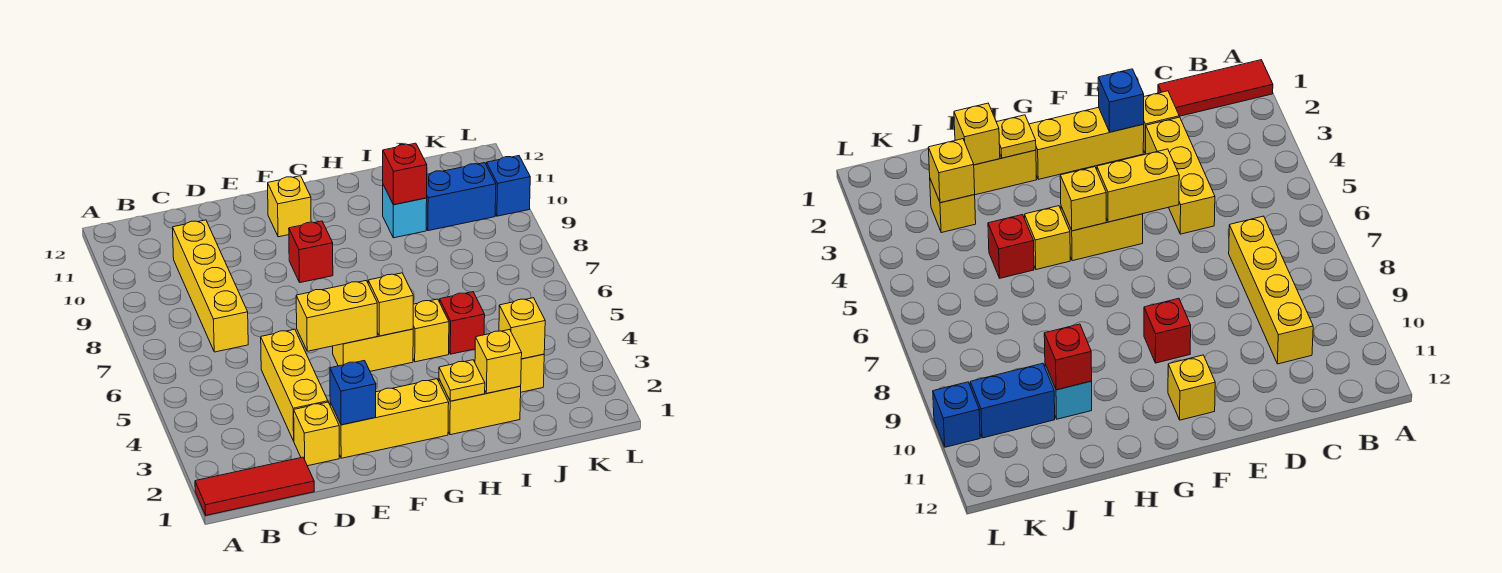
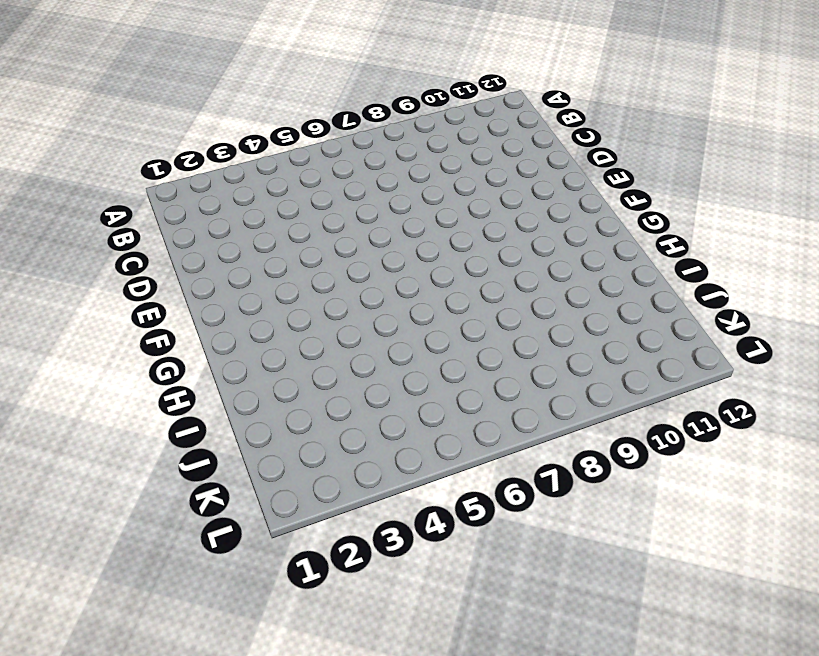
none -> red 1x3 tile [195,457,314,515]
none -> yellow 1x4 brick [173,220,248,352]
none -> yellow 1x1 brick [294,402,339,466]

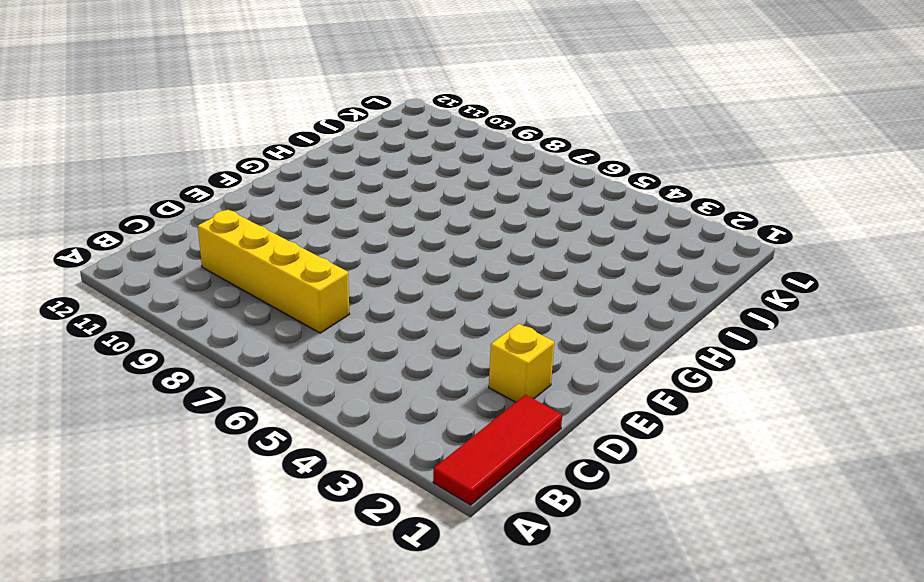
none -> yellow 1x3 brick [261,329,328,441]
none -> yellow 1x3 brick [330,379,449,458]
none -> yellow 1x2 brick [333,329,413,371]

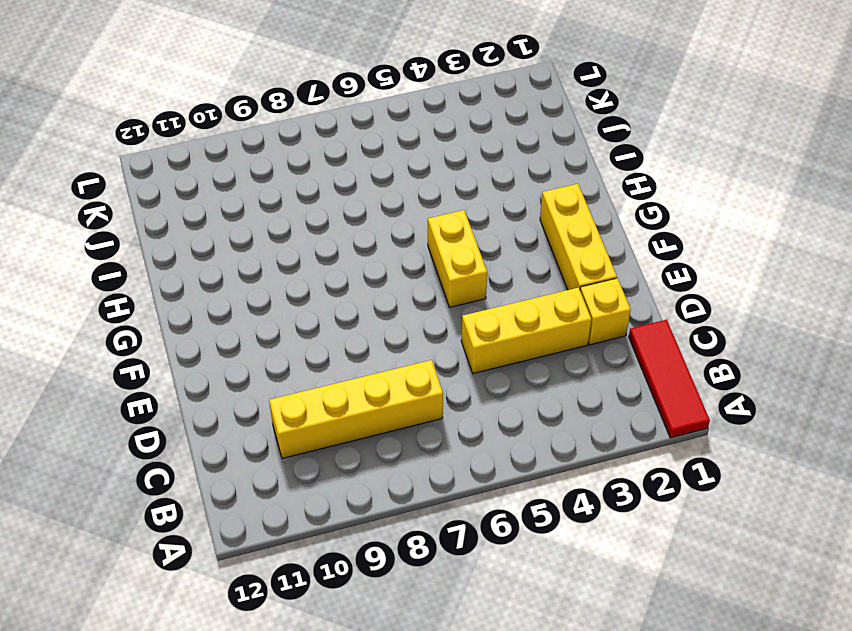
none -> red 1x1 brick [289,221,333,283]
none -> yellow 1x1 brick [268,176,311,237]
none -> yellow 1x2 brick [439,379,521,435]

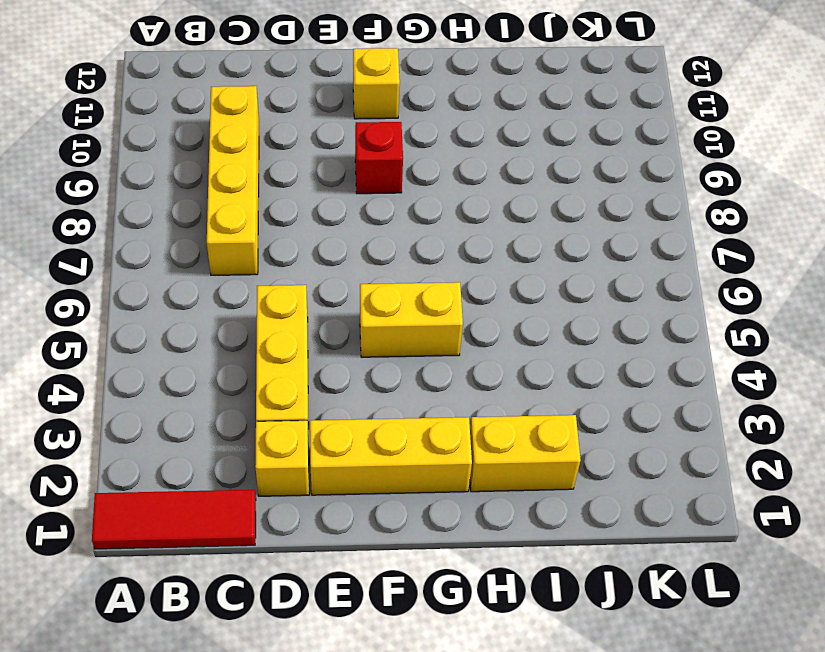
none -> yellow 1x1 brick [413,299,449,362]
none -> red 1x1 brick [440,292,485,354]
none -> cyan 1x1 brick [383,185,427,238]

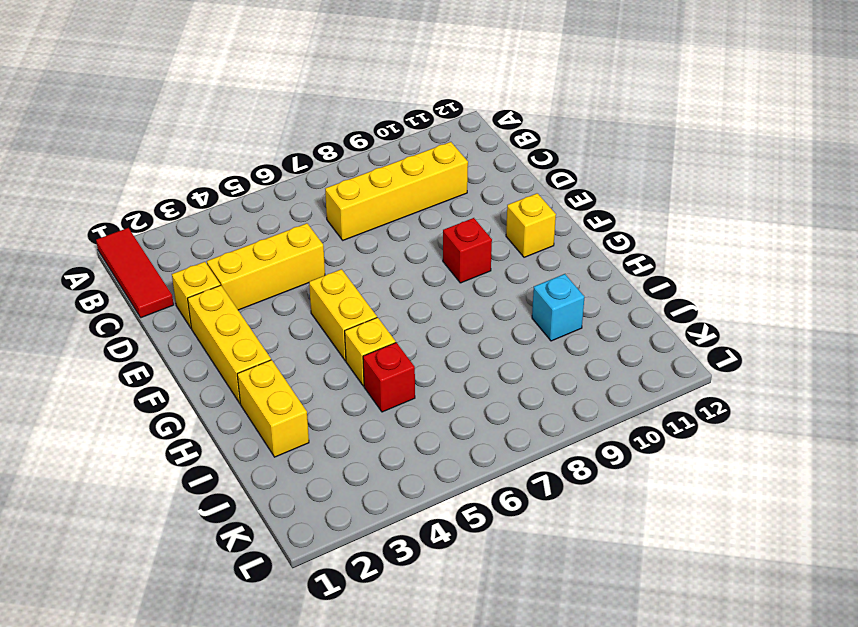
none -> yellow 1x1 brick [521,354,544,392]
none -> blue 1x2 brick [426,163,496,231]
none -> blue 1x1 brick [486,156,530,216]

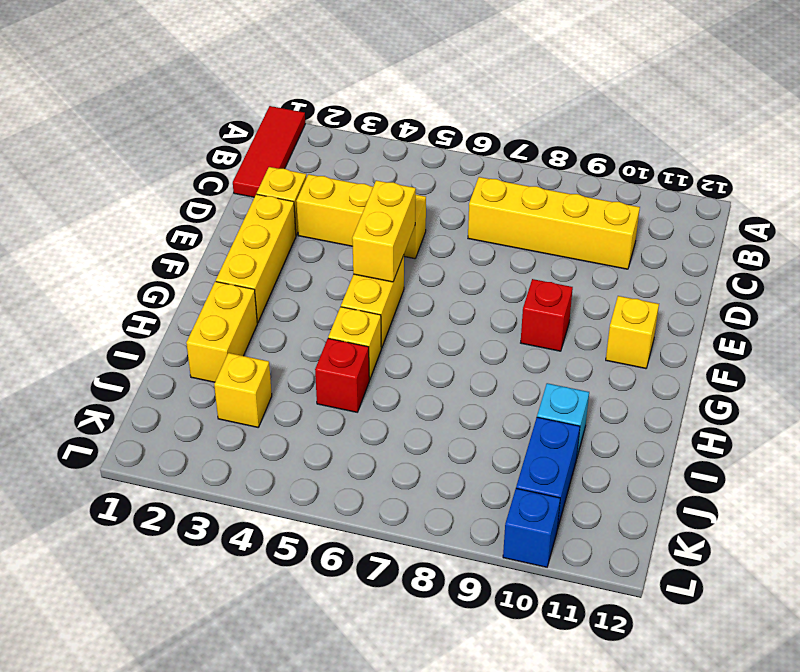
none -> blue 1x1 brick [330,361,376,425]
none -> yellow 1x1 brick [368,273,413,336]
none -> yellow 1x1 plate [439,360,485,401]

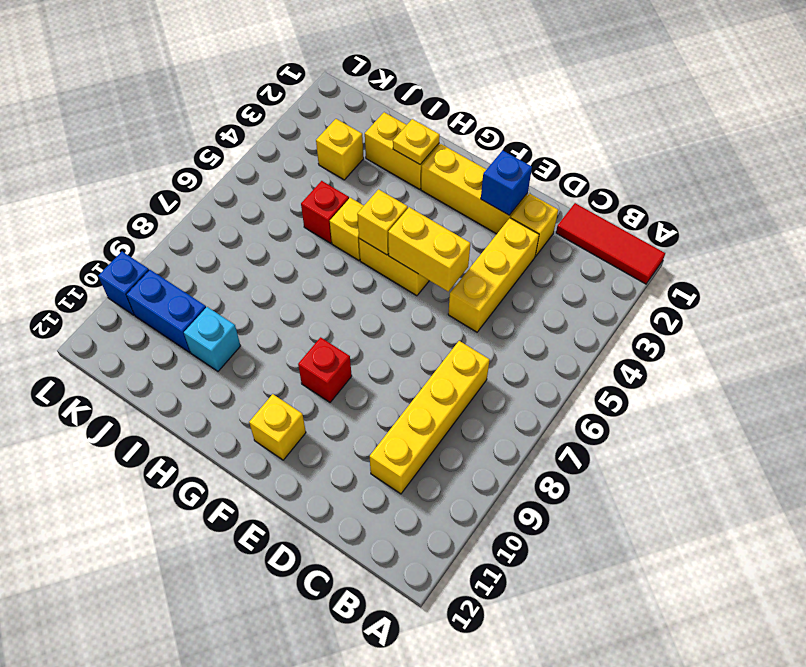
none -> yellow 1x1 brick [475,329,522,393]
none -> red 1x1 brick [383,143,427,205]
none -> yellow 1x1 brick [499,298,545,359]

